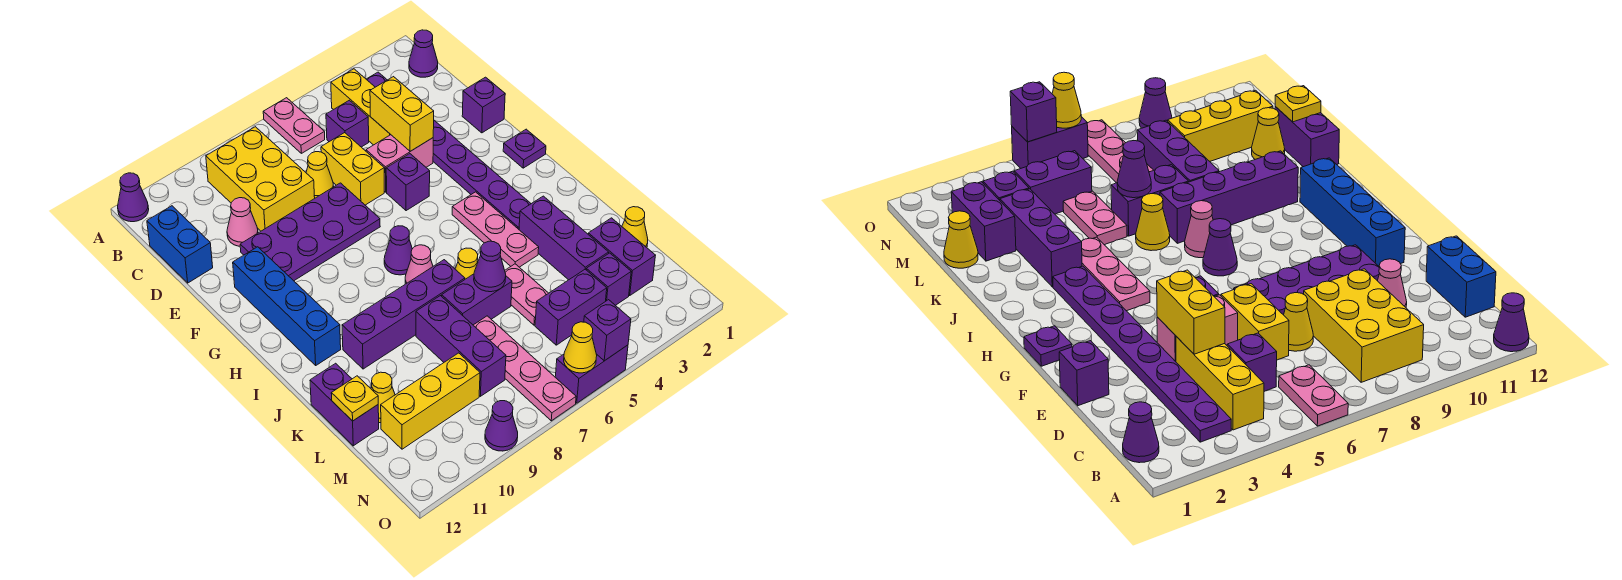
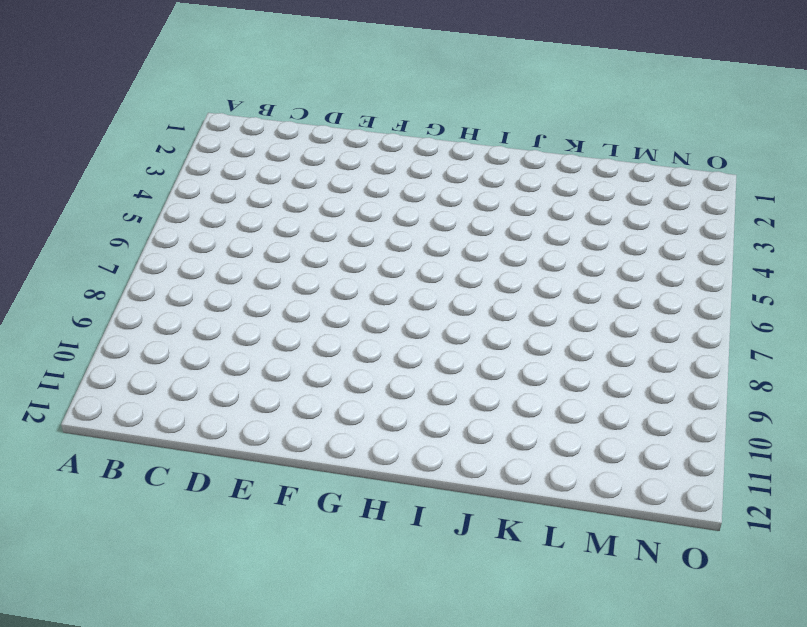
none -> pink 1x2 plate [263,98,325,153]
none -> purple 1x1 cone [118,173,149,222]
none -> purple 1x1 cone [409,30,438,77]
none -> purple 1x8 plate [366,72,531,229]

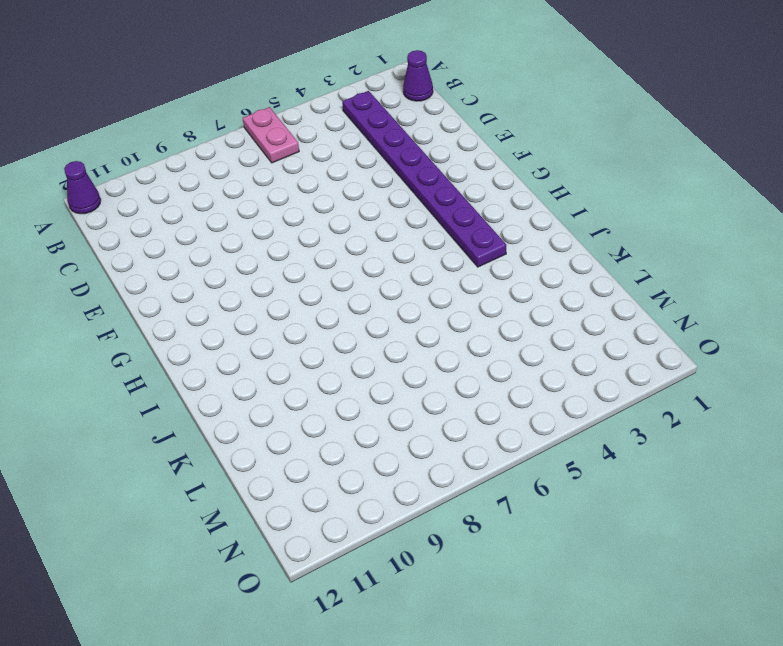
none -> yellow 1x3 brick [331,69,391,145]
none -> yellow 2x3 brick [206,127,315,231]
none -> purple 1x1 brick [326,100,369,147]
none -> blue 1x2 brick [147,206,213,283]

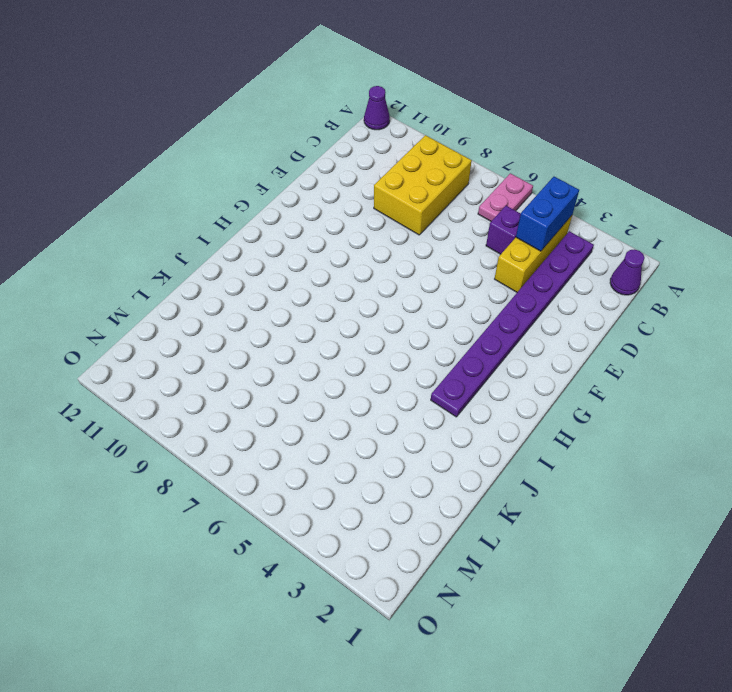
blue 1x2 brick [516,177,579,251] -> blue 1x2 brick moved to [147,206,213,283]
none -> yellow 1x2 brick [321,133,384,205]
none -> yellow 1x1 cone [306,152,334,198]
none -> pink 1x1 cone [227,198,258,246]
none -> purple 1x1 brick [462,77,505,133]

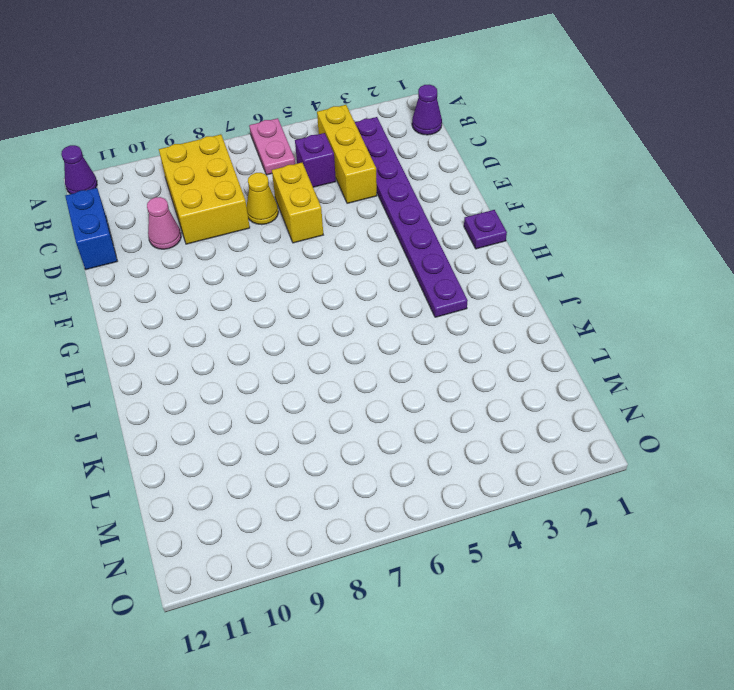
none -> purple 1x1 brick [462,77,505,133]
none -> pink 1x2 brick [366,135,433,192]
none -> purple 2x4 plate [240,183,380,281]
none -> purple 1x1 brick [386,154,430,211]

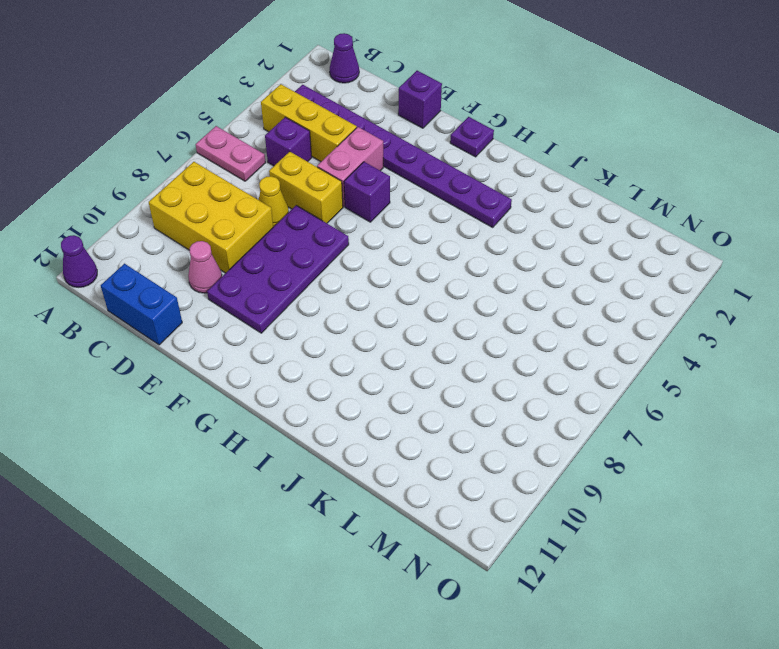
none -> blue 1x4 brick [233,247,341,365]
none -> pink 1x3 plate [452,192,539,267]
none -> purple 1x1 cone [384,226,412,275]
none -> pink 1x1 cone [405,245,433,284]

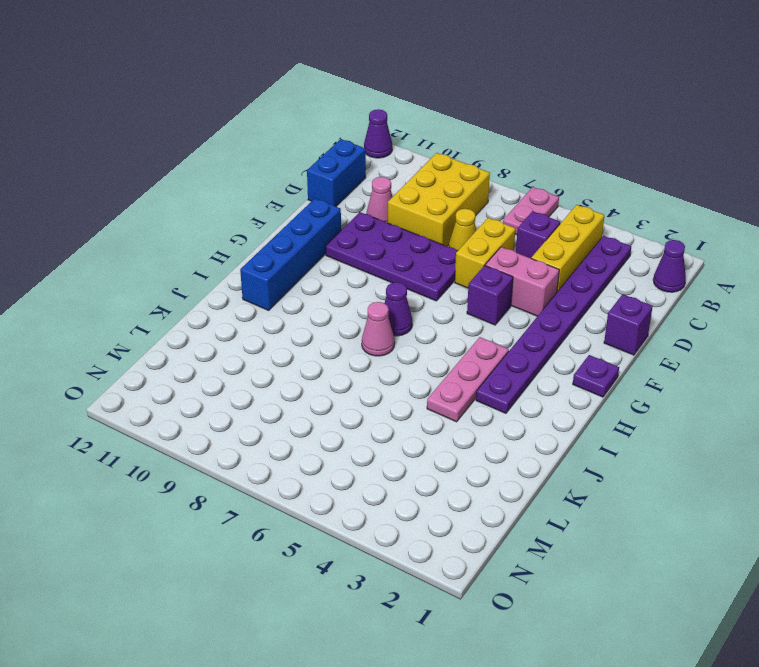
none -> purple 1x3 brick [519,196,609,280]
none -> yellow 1x1 cone [455,248,478,279]
none -> purple 1x4 brick [342,260,465,369]
none -> pink 1x2 plate [505,264,548,325]

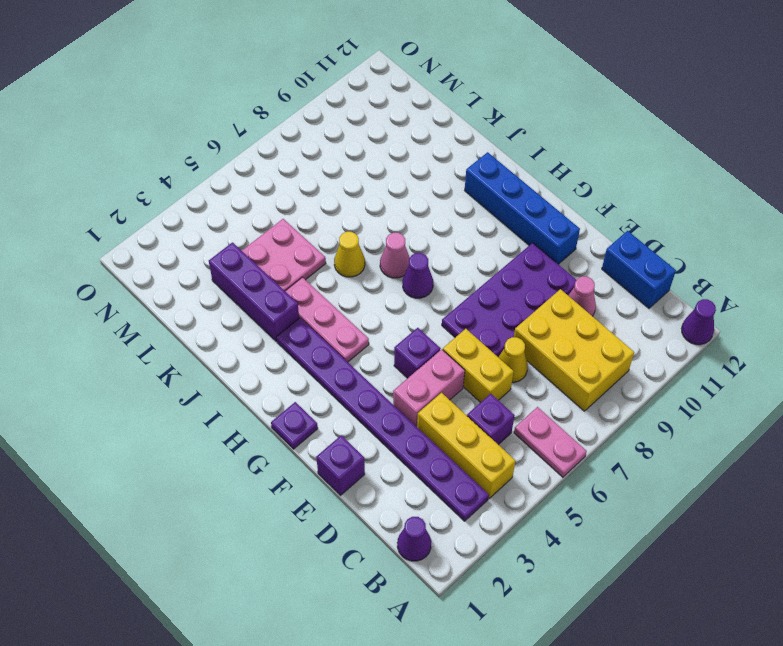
pink 2x2 plate [242,219,326,291] -> pink 1x2 plate [505,264,548,325]
none -> purple 1x4 brick [342,260,465,369]
none -> purple 1x2 brick [442,274,512,325]
none -> purple 1x3 brick [416,296,506,396]
none -> purple 1x2 brick [310,363,379,446]

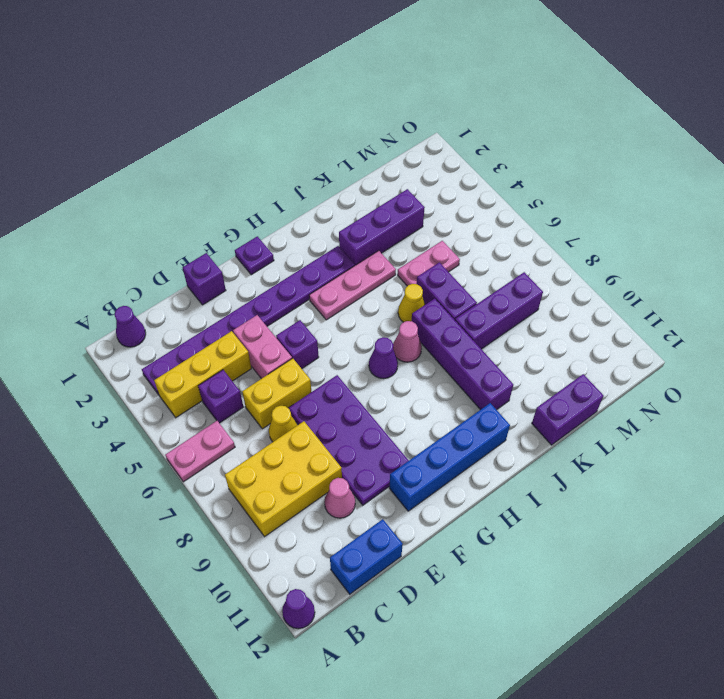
none -> yellow 1x1 cone [622,207,648,247]
none -> purple 1x2 brick [588,218,656,296]
none -> pink 1x4 plate [473,316,576,421]
none -> yellow 1x1 cone [371,372,395,423]

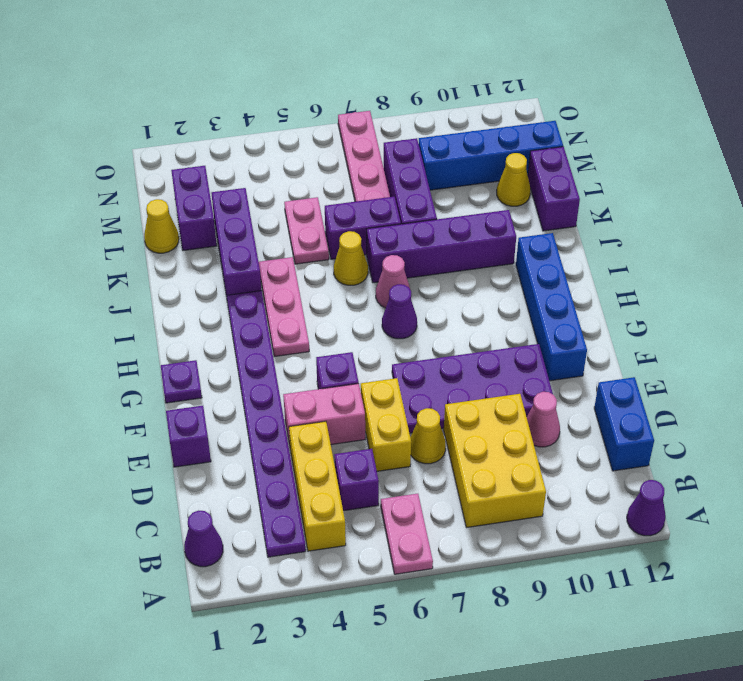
blue 1x4 brick [419,121,563,190] -> yellow 1x3 brick [381,353,480,449]
none -> purple 1x1 brick [586,253,631,305]
none -> purple 1x2 brick [535,269,607,345]
none -> purple 1x2 brick [555,345,628,403]
none -> purple 1x1 cone [485,401,518,451]

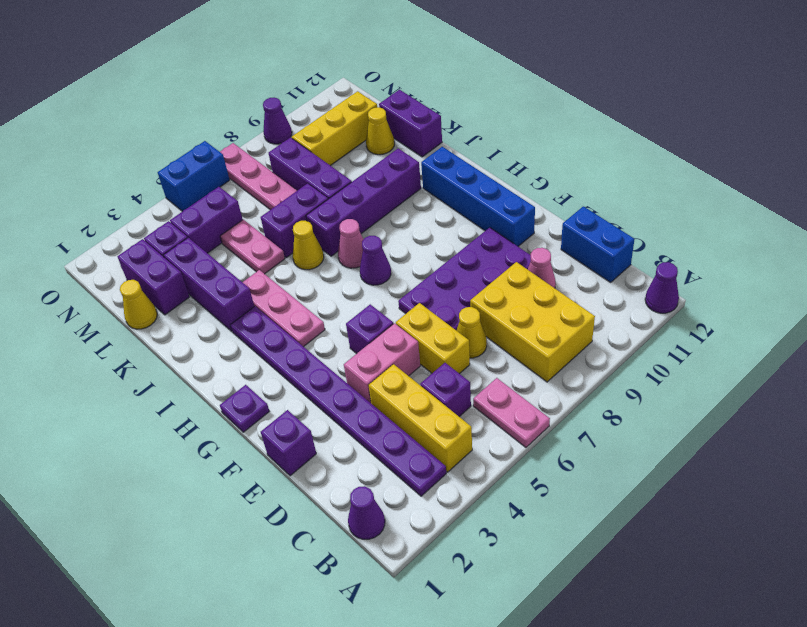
blue 1x2 brick [158,141,230,212] -> purple 1x2 brick [555,345,628,403]
none -> yellow 1x2 brick [370,77,434,151]
none -> purple 1x1 cone [474,241,506,292]
none -> yellow 1x1 plate [331,376,378,421]
none -> purple 1x1 brick [584,300,631,361]

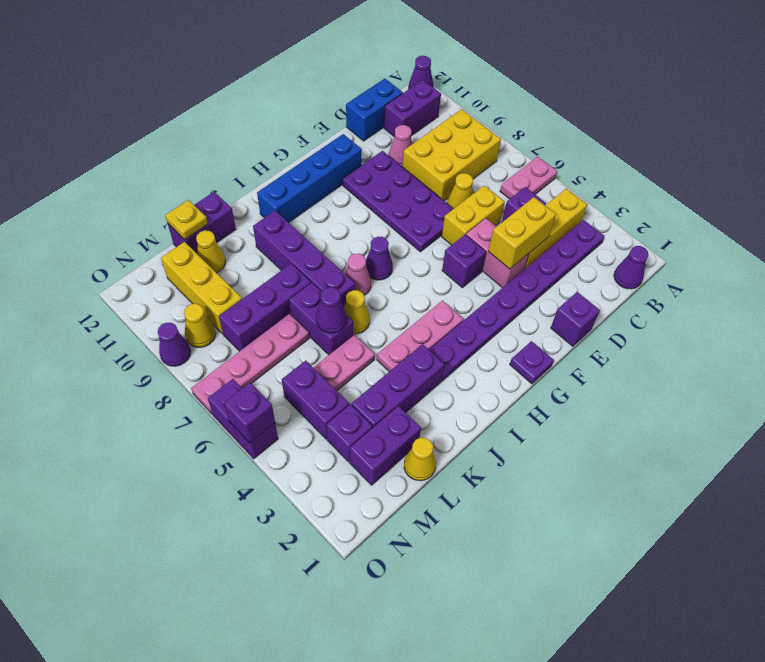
purple 1x2 brick [384,80,441,137] -> none
yellow 1x1 cone [184,304,216,347] -> yellow 1x1 cone moved to [564,322,597,373]

